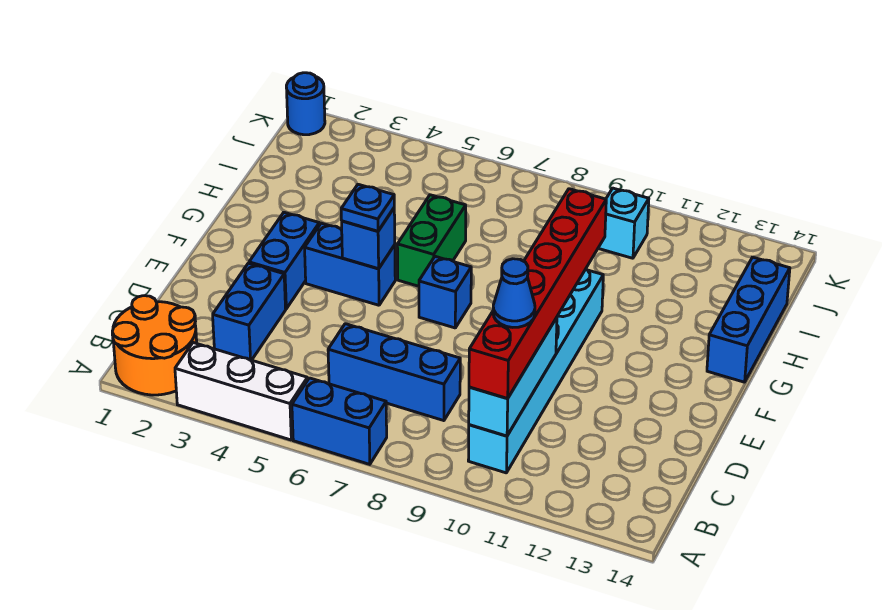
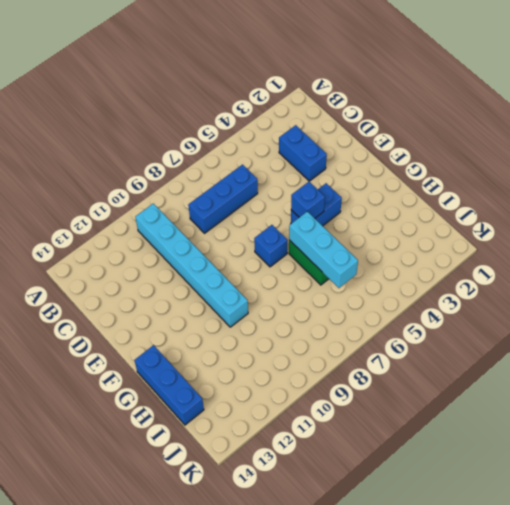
cyan 1x3 brick [289,212,358,288] -> cyan 1x3 brick moved to [469,318,557,436]
none -> orange 2x2 round brick [112,296,197,395]
none -> white 1x3 brick [175,343,308,440]
none -> blue 1x2 brick [292,378,387,464]

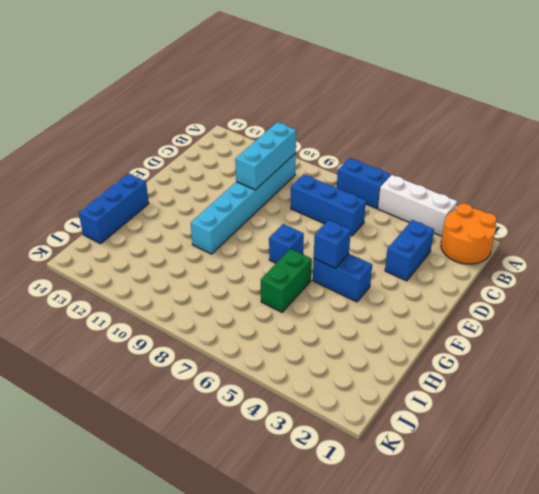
none -> blue 1x2 brick [249,212,319,309]
none -> cyan 1x1 brick [598,188,649,258]
none -> blue 1x1 round brick [286,73,325,135]

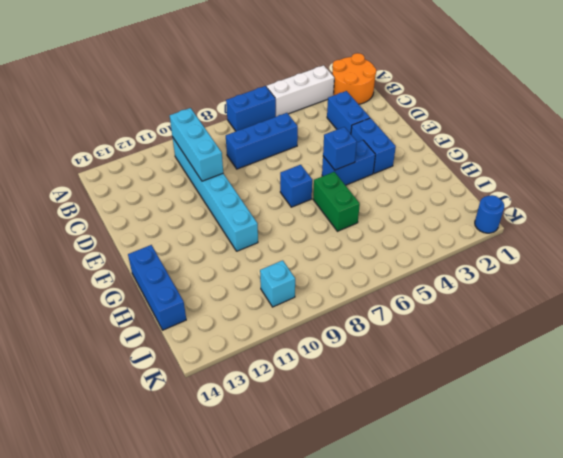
none -> red 1x6 brick [469,189,606,399]
none -> blue 1x1 plate [341,184,394,231]
none -> blue 1x1 cone [493,259,535,327]

